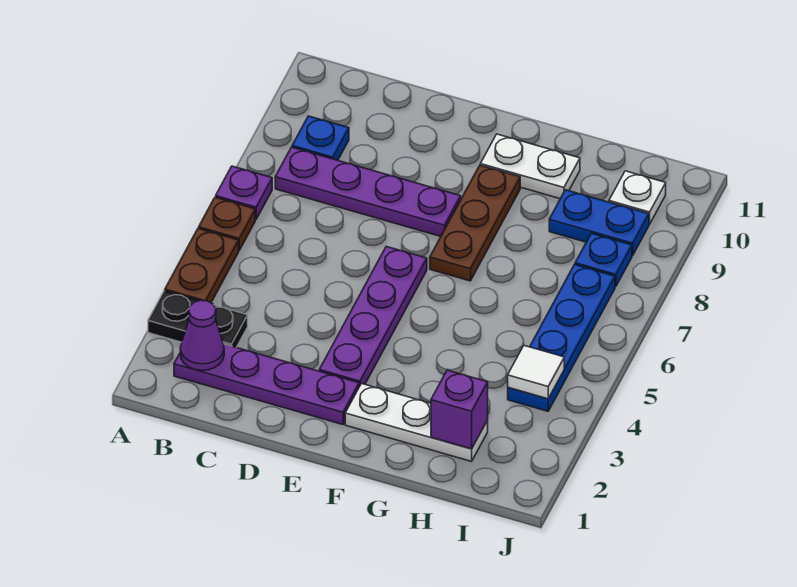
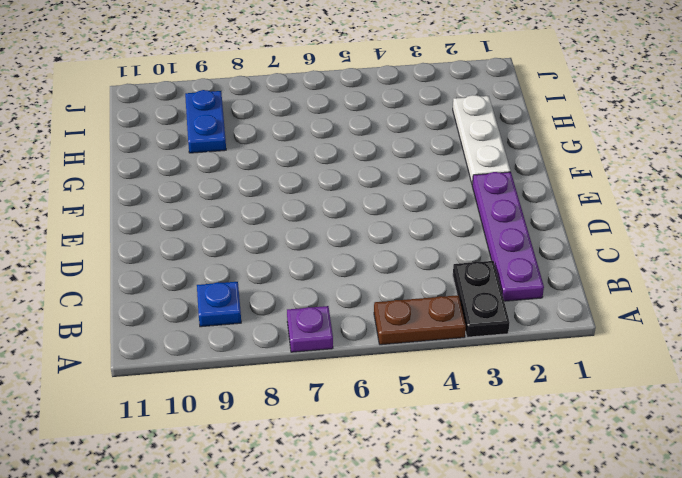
none -> brown 1x1 plate [199,197,255,250]
none -> purple 1x4 plate [275,147,461,236]
none -> purple 1x4 plate [319,246,427,387]

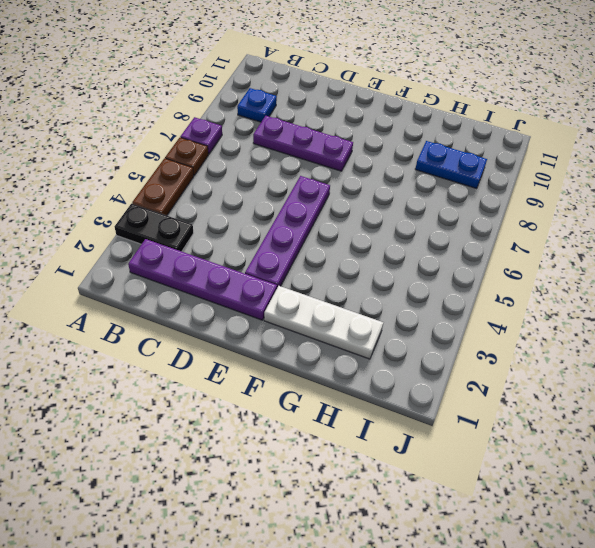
purple 1x3 plate [253,116,353,171] -> purple 1x4 plate [275,147,461,236]
none -> brown 1x3 plate [430,165,520,281]
none -> white 1x2 plate [480,134,580,199]
none -> blue 1x4 plate [508,265,615,411]

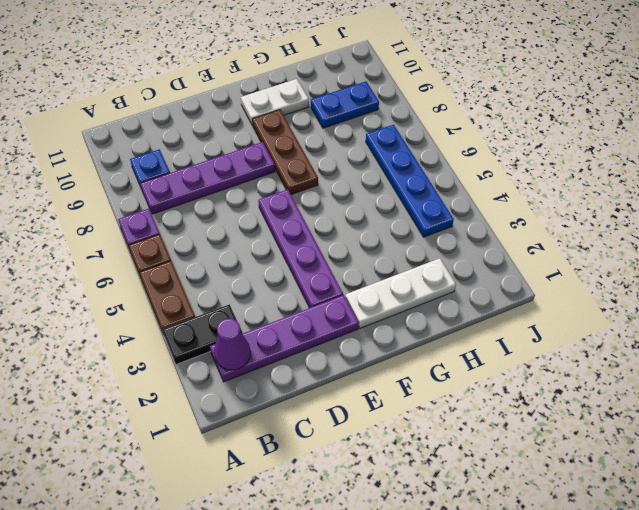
none -> blue 1x1 plate [575,233,632,287]
none -> white 1x1 plate [609,171,666,224]
none -> purple 1x1 brick [431,370,488,449]

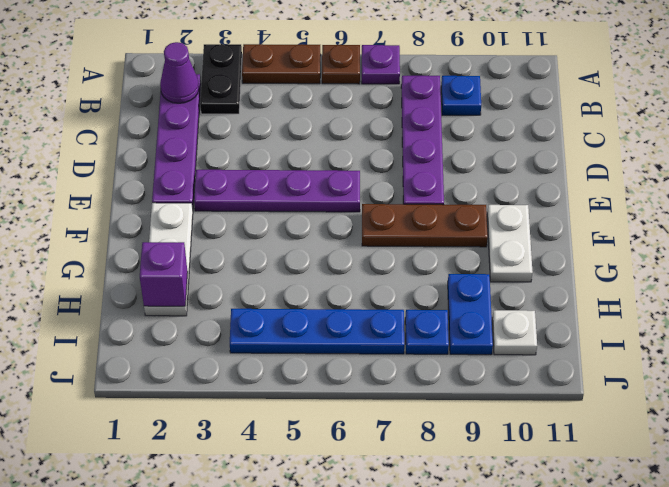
none -> white 1x1 tile [508,346,564,399]

